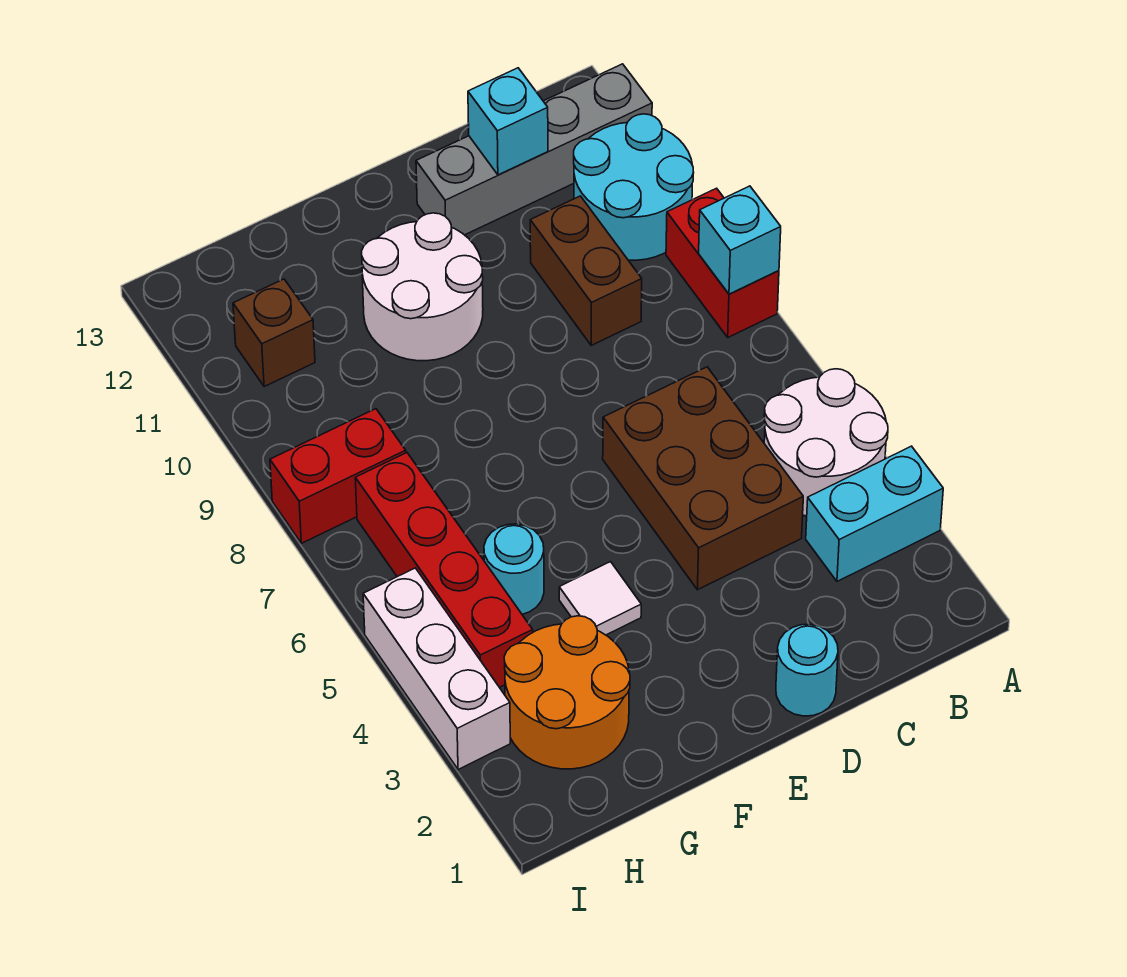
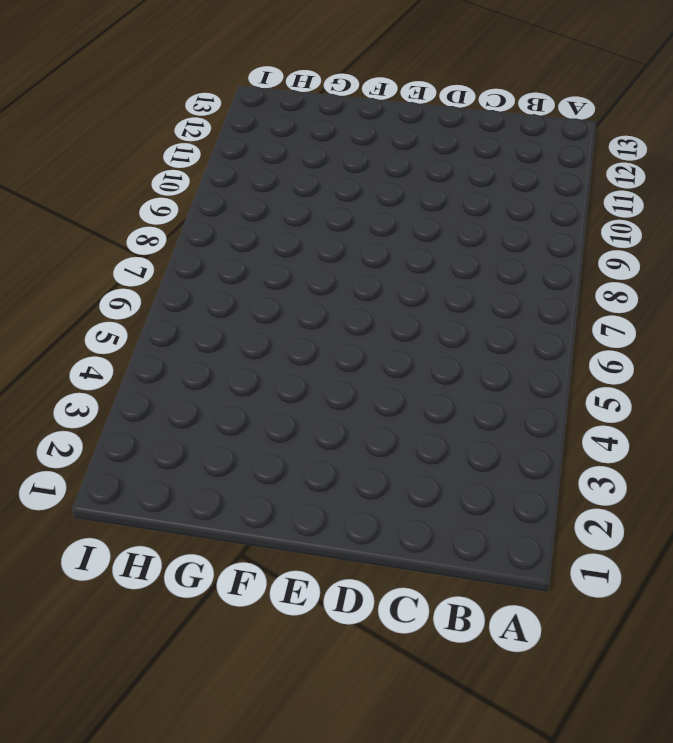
none -> cyan 1x2 brick [806,446,943,581]
none -> white 2x2 round brick [764,369,888,516]
none -> red 1x2 brick [666,188,779,337]

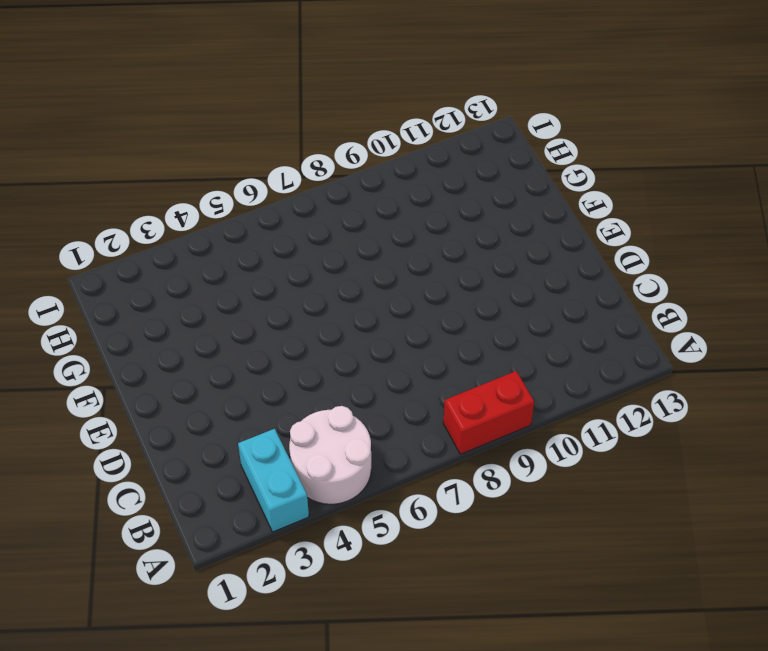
none -> cyan 2x2 round brick [574,114,694,260]
none -> grey 1x4 brick [416,64,652,235]
none -> brown 2x3 brick [603,367,803,590]

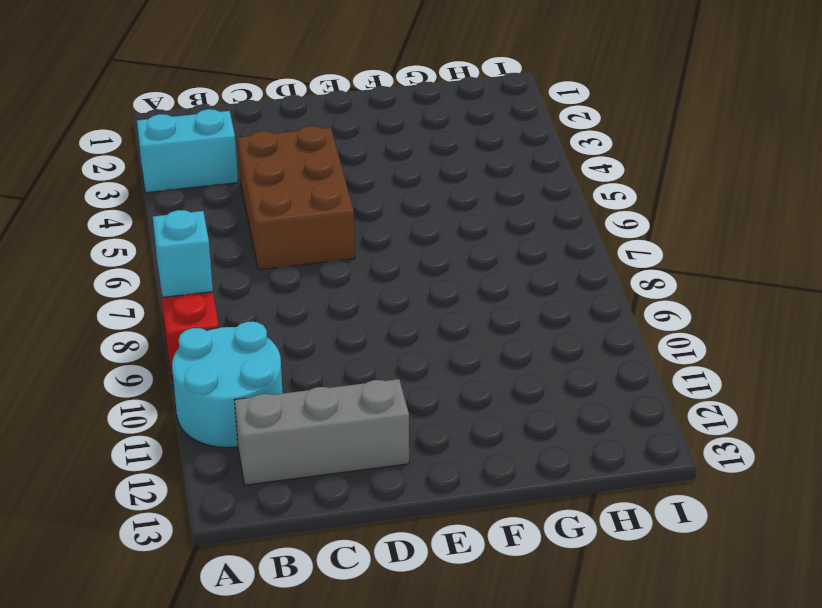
grey 1x3 brick [235,379,409,485] -> grey 1x4 brick [416,64,652,235]
none -> white 2x2 round brick [764,369,888,516]
none -> brown 1x2 brick [530,196,642,345]
none -> cyan 1x1 round brick [776,624,838,716]

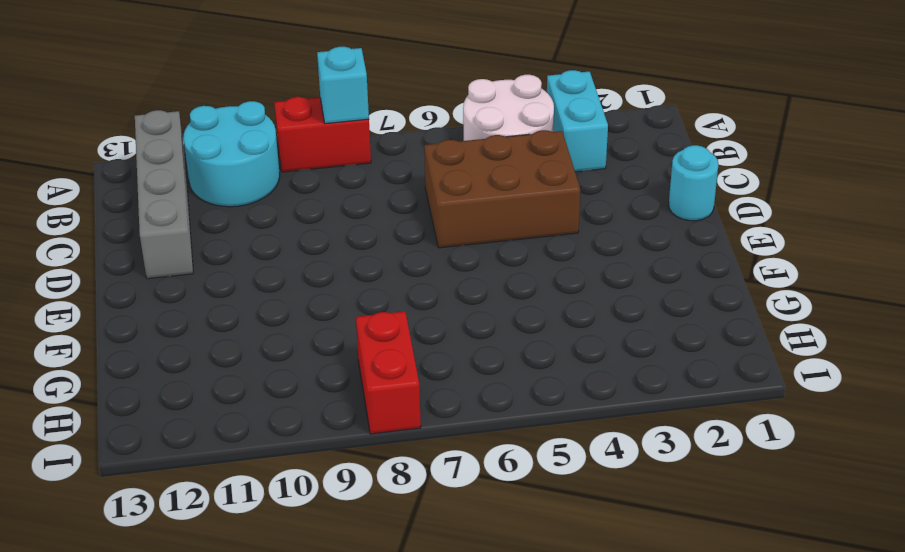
none -> brown 1x2 brick [530,196,642,345]
none -> white 2x2 round brick [362,213,483,361]
none -> white 1x1 tile [559,562,641,635]

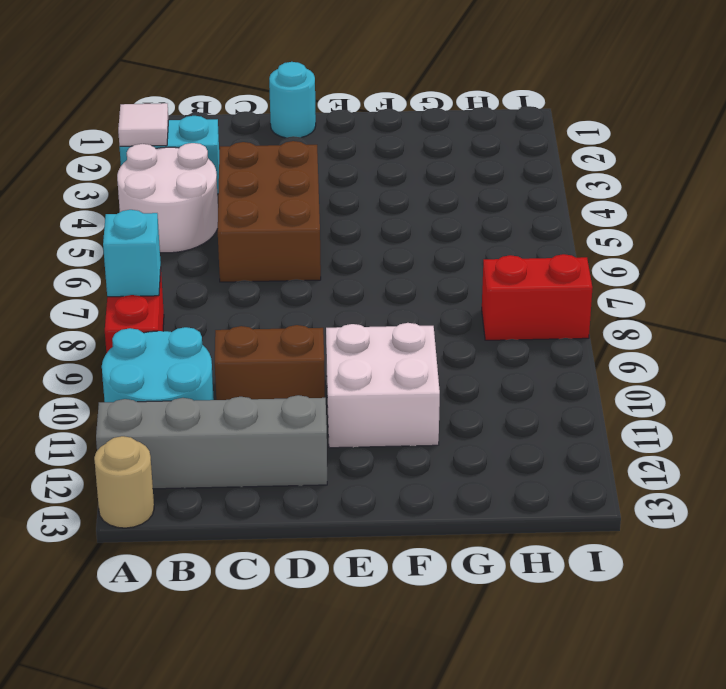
white 1x1 tile [118,103,169,146] -> white 1x1 tile moved to [559,562,641,635]
tan 1x1 round brick [94,436,154,528] -> none
brown 1x2 brick [215,325,325,400] -> brown 1x2 brick turned to [530,196,642,345]
white 2x2 brick [326,323,440,448] -> white 2x2 round brick [362,213,483,361]
none -> orange 2x2 round brick [504,616,630,769]
none -> cyan 1x1 round brick [484,524,544,614]
none -> red 1x4 brick [355,453,533,687]

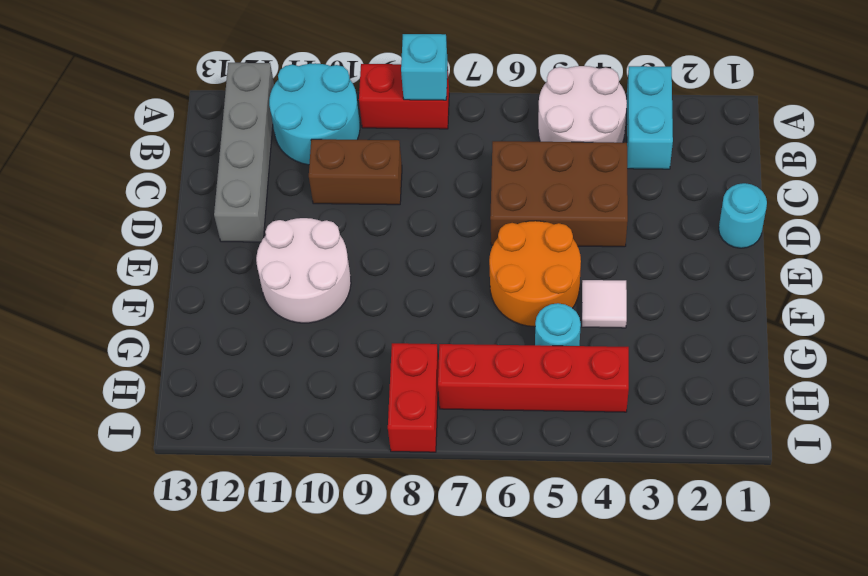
orange 2x2 round brick [489,221,581,327] -> orange 2x2 round brick moved to [504,616,630,769]
none -> brown 1x1 brick [233,279,315,387]
none -> white 1x3 brick [363,568,510,770]
none -> cyan 1x1 brick [468,68,548,175]

